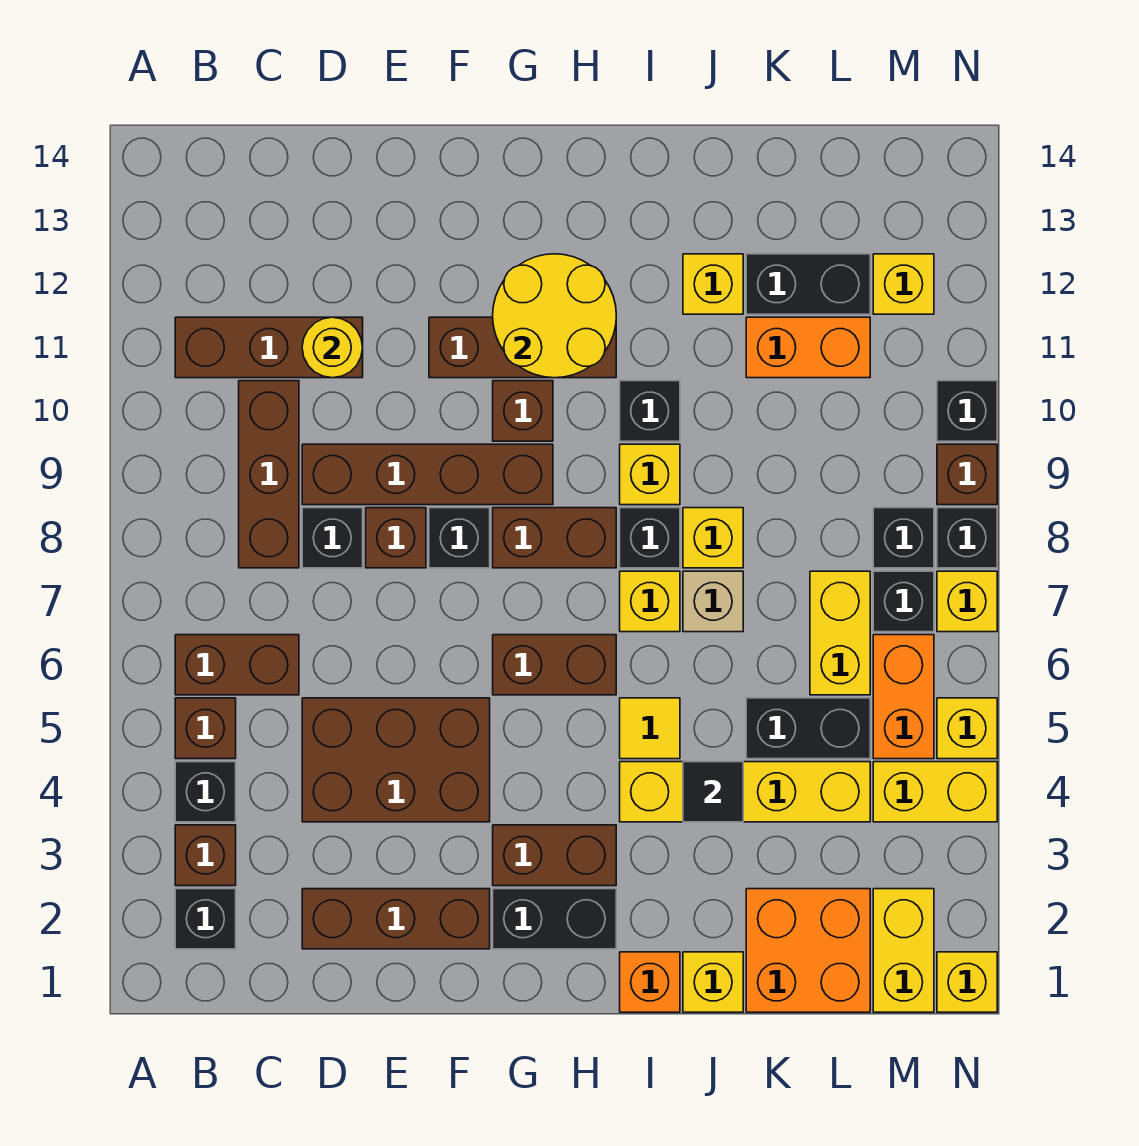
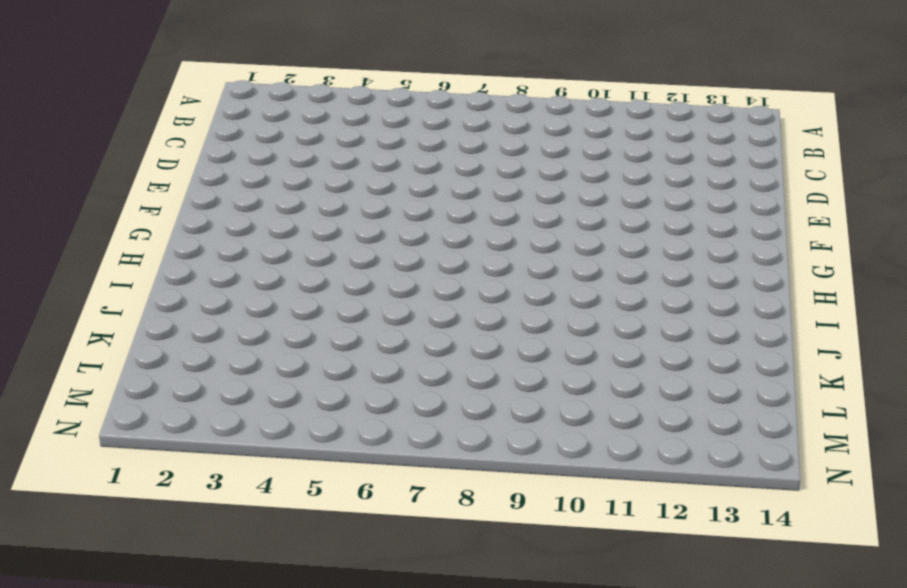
none -> black 1x1 brick [175,889,236,949]
none -> brown 1x1 brick [175,825,236,886]
none -> black 1x1 brick [175,762,236,822]
none -> brown 1x1 brick [175,698,236,759]

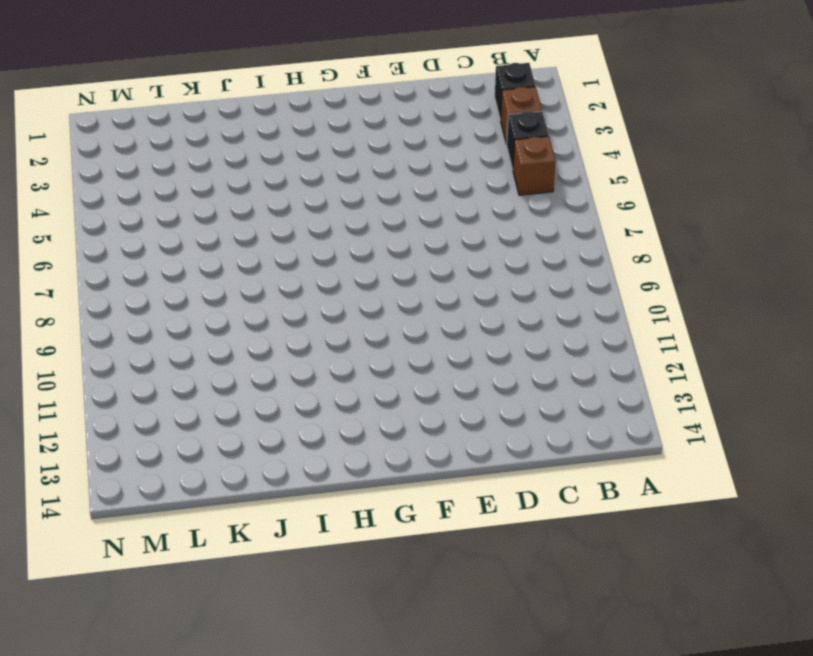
none -> brown 1x2 brick [175,635,299,695]
none -> brown 1x3 brick [175,317,363,378]
none -> brown 1x3 brick [239,381,299,568]
none -> brown 1x3 brick [302,889,490,949]

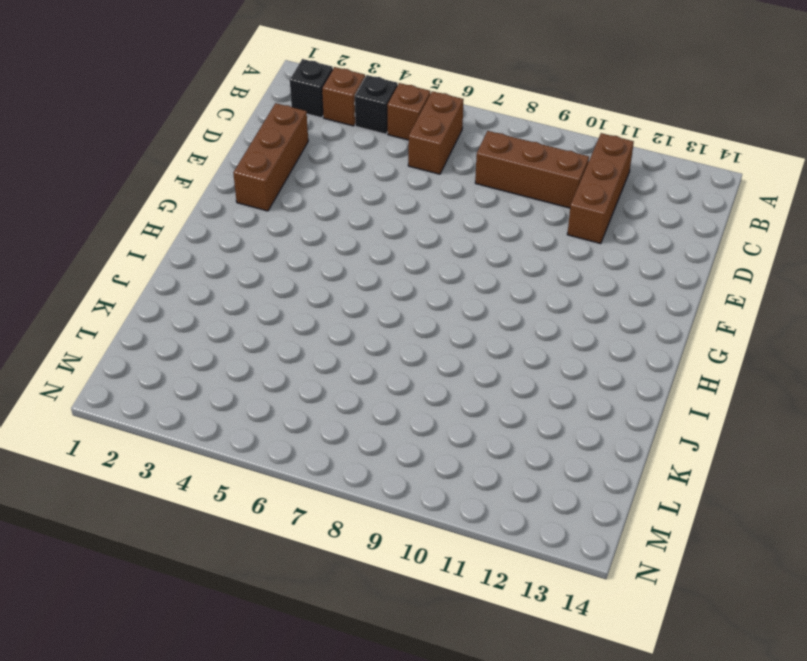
none -> brown 2x3 brick [302,698,490,822]
none -> black 1x1 brick [302,508,363,568]
none -> brown 1x4 brick [302,444,553,505]
none -> brown 1x1 brick [366,508,426,568]

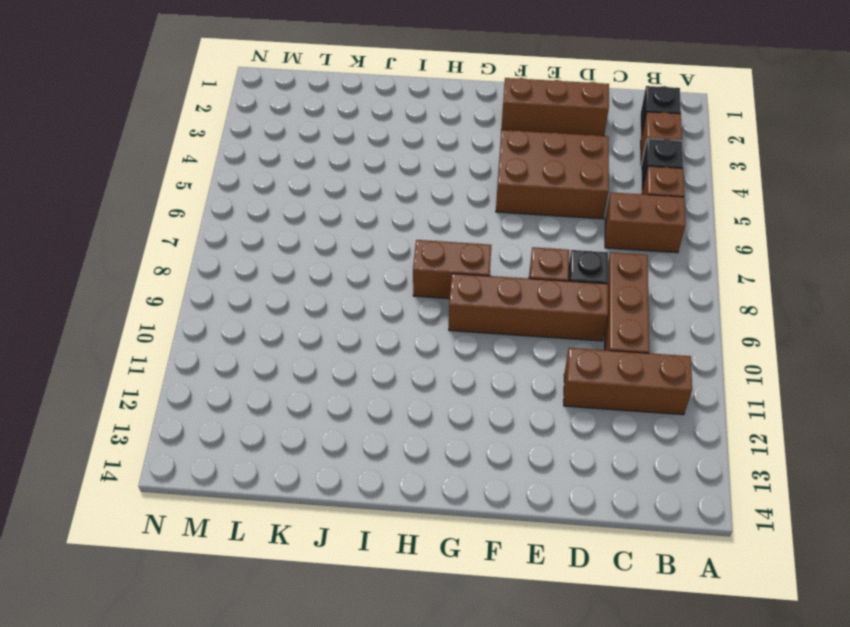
none -> black 1x1 brick [429,508,490,568]
none -> brown 1x3 brick [429,317,616,378]
none -> black 1x2 brick [493,889,616,949]
none -> brown 1x2 brick [493,825,616,886]

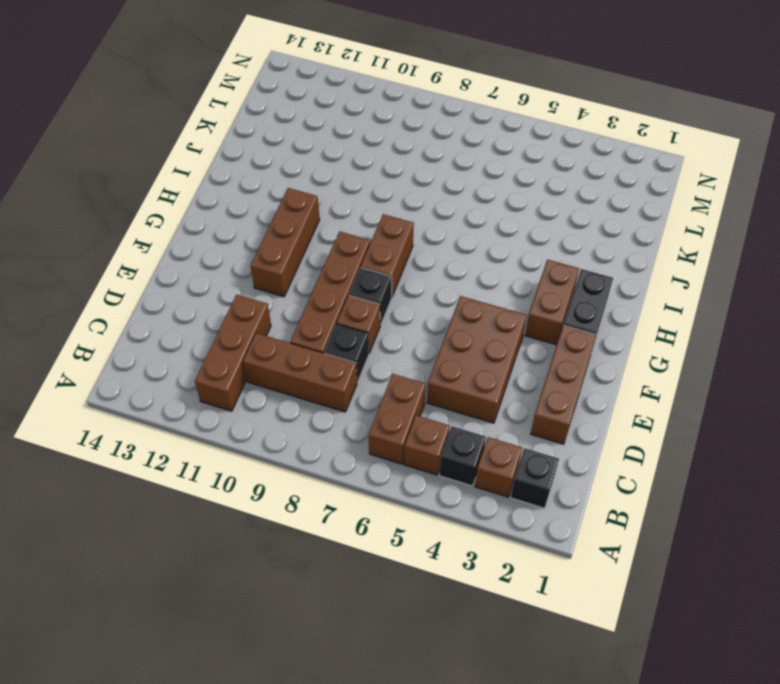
none -> brown 1x2 brick [493,635,616,695]
none -> brown 1x1 brick [493,381,553,441]
none -> orange 1x1 brick [620,952,680,1012]
none -> yellow 1x4 brick [620,762,870,822]

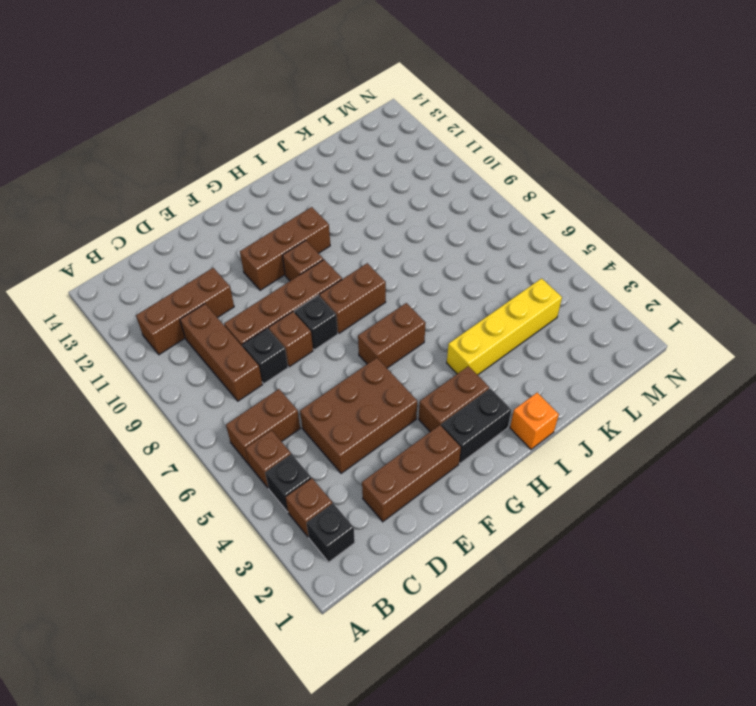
none -> yellow 1x1 tile [620,698,680,759]
none -> yellow 1x1 brick [620,571,680,632]
none -> black 1x1 brick [620,508,680,568]
none -> yellow 1x1 brick [620,444,680,505]

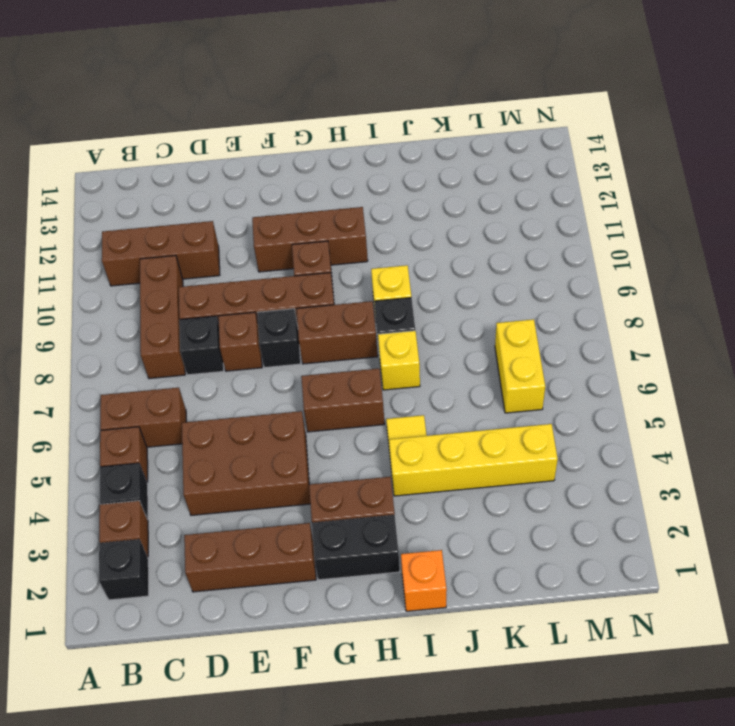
none -> black 1x1 brick [620,381,680,441]
none -> yellow 1x1 brick [683,952,743,1012]
none -> tan 1x1 brick [683,571,743,632]
none -> yellow 1x1 brick [683,508,743,568]

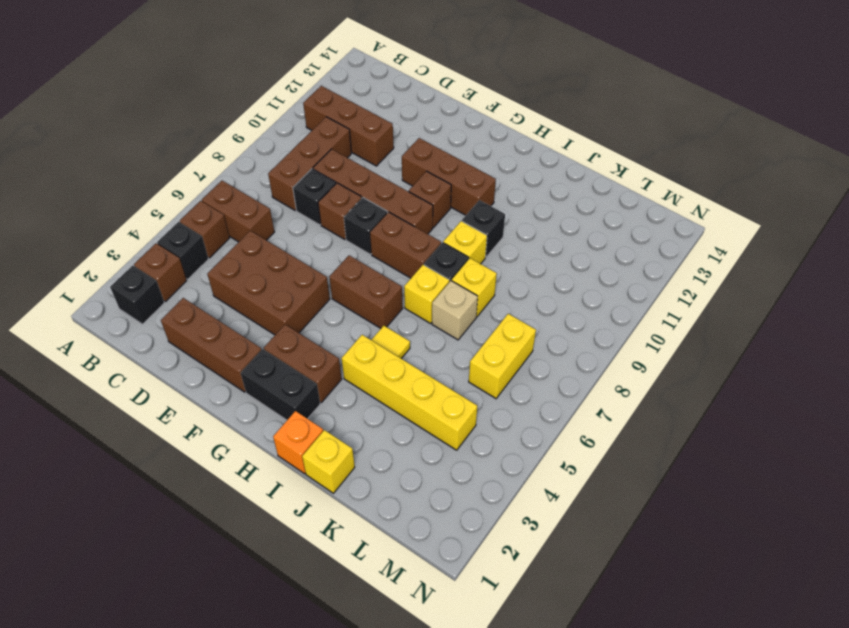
none -> yellow 1x1 brick [683,254,743,314]
none -> orange 2x2 brick [746,889,870,1012]
none -> black 1x2 brick [746,698,870,759]
none -> orange 1x2 brick [746,317,870,378]

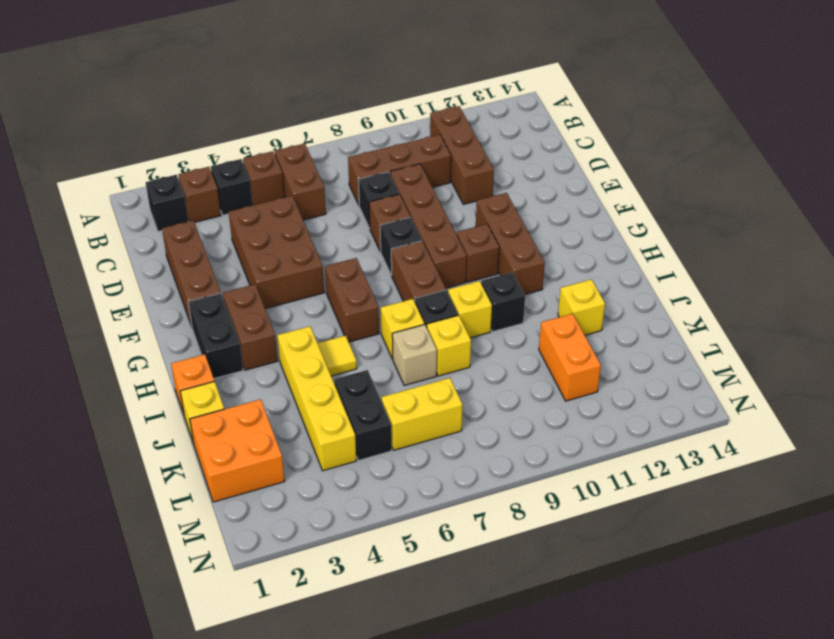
none -> black 1x2 brick [746,254,870,314]
none -> yellow 1x2 brick [873,889,934,1012]
none -> yellow 1x2 brick [873,762,997,822]
none -> orange 1x2 brick [873,635,934,759]

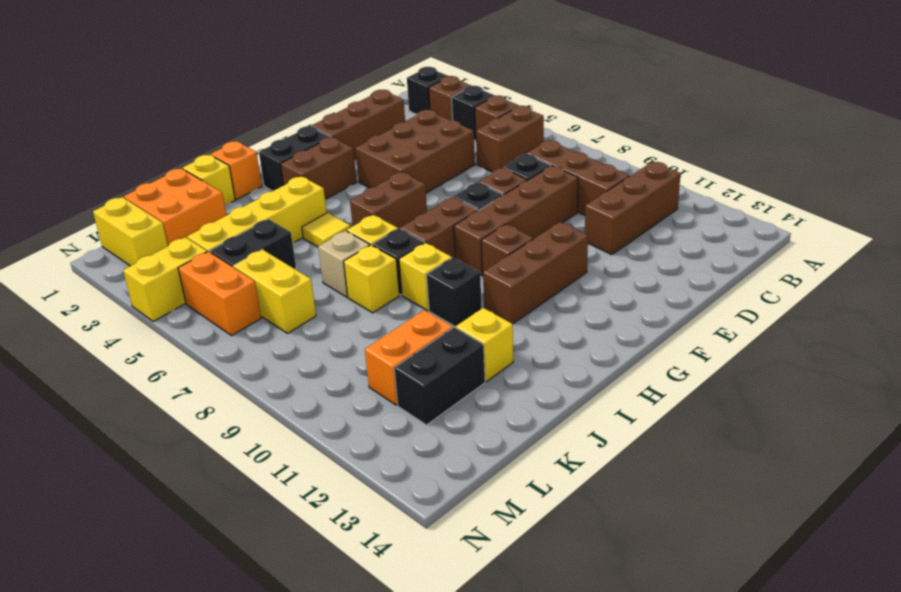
none -> black 1x1 brick [873,571,934,632]
none -> black 1x1 brick [873,508,934,568]
none -> yellow 1x1 brick [873,254,934,314]
none -> yellow 1x1 brick [937,952,997,1012]

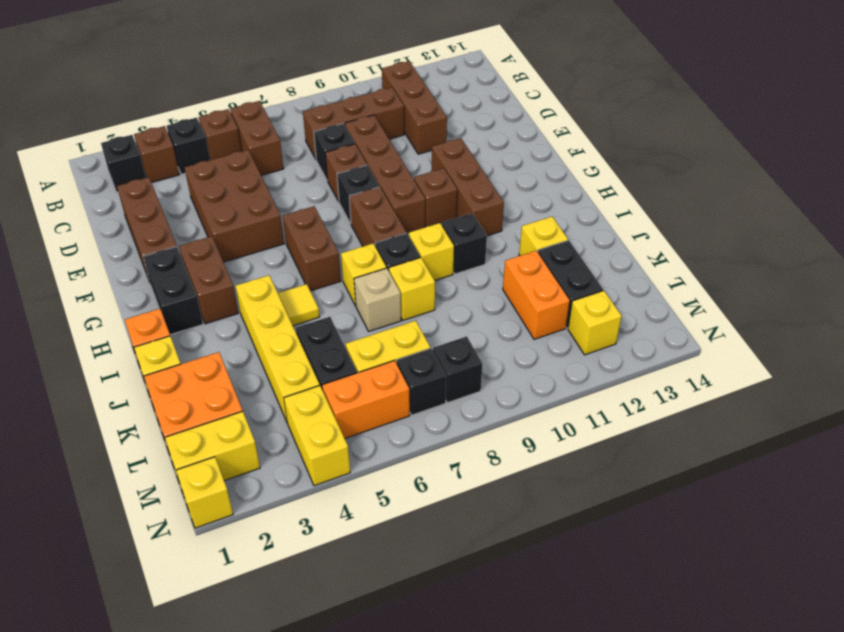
none -> yellow 1x1 brick [937,698,997,759]
none -> yellow 1x1 brick [937,571,997,632]
none -> black 1x1 brick [937,508,997,568]
none -> brown 1x1 brick [937,444,997,505]

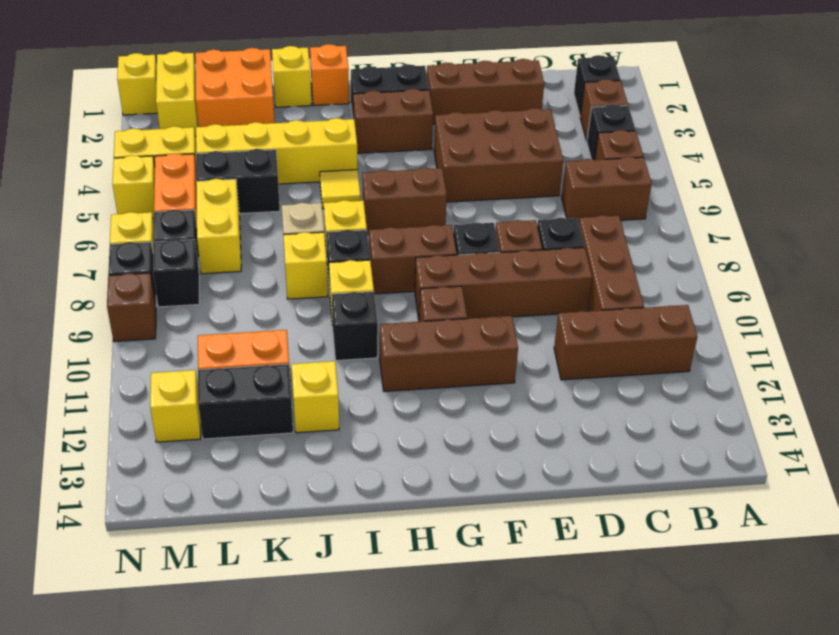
none -> black 1x1 brick [937,381,997,441]
none -> yellow 1x1 round brick [302,317,363,378]
none -> yellow 2x2 round brick [493,254,616,378]
none -> black 1x1 tile [683,762,743,822]

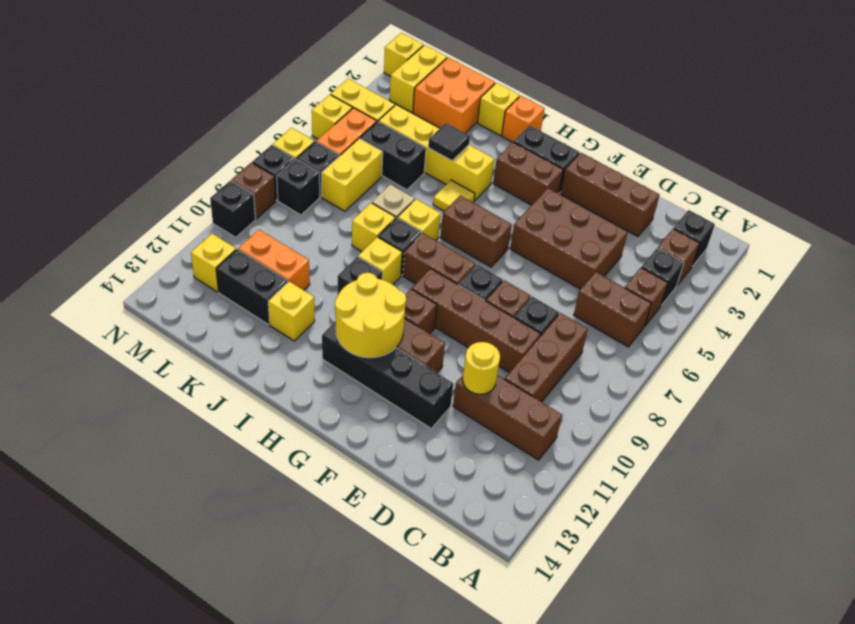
black 1x4 brick [322,321,453,428] -> none

